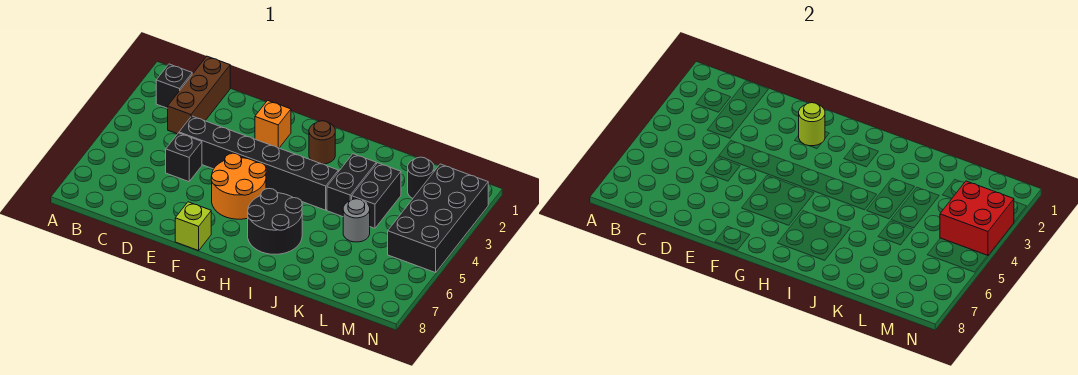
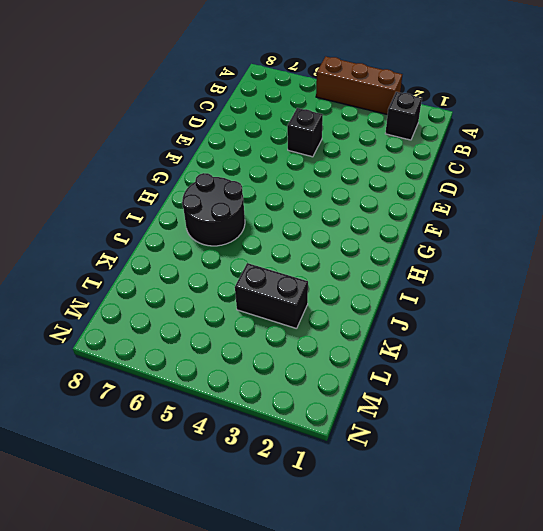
brown 1x3 brick [316,56,402,115] -> brown 1x3 brick moved to [168,56,230,134]
none -> black 1x6 brick [179,116,338,210]
none -> orange 1x1 brick [255,100,291,148]
none -> orange 2x2 round brick [211,153,266,219]

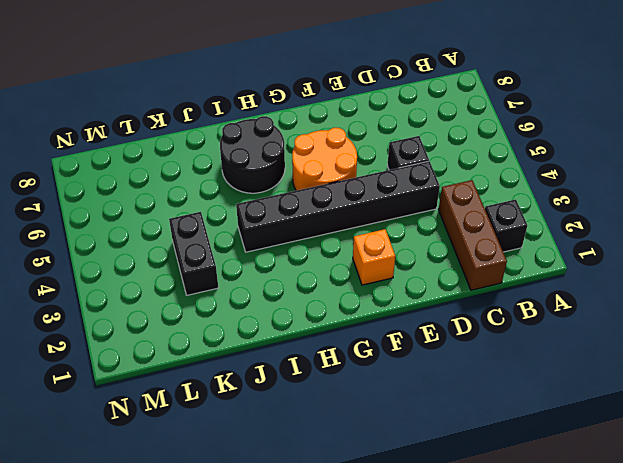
none -> lime 1x1 brick [175,202,211,251]
none -> brown 1x1 round brick [309,121,335,164]
none -> black 1x2 brick [327,154,376,217]

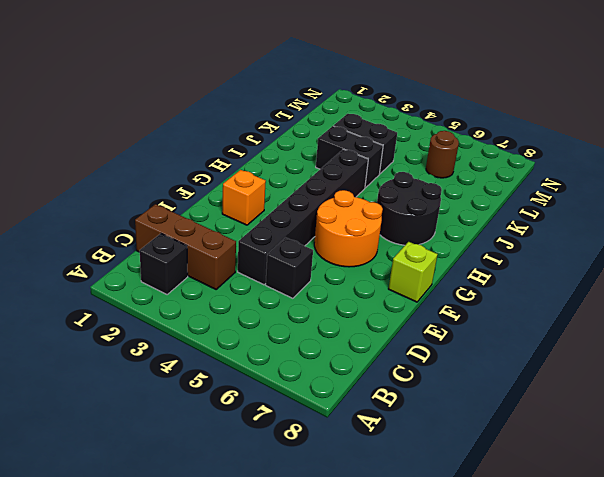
brown 1x1 round brick [426,131,459,178] -> brown 1x1 round brick moved to [309,121,335,164]
none -> grey 1x1 round brick [343,199,370,242]
none -> black 1x1 round brick [408,157,434,198]
none -> black 2x4 brick [388,164,488,273]

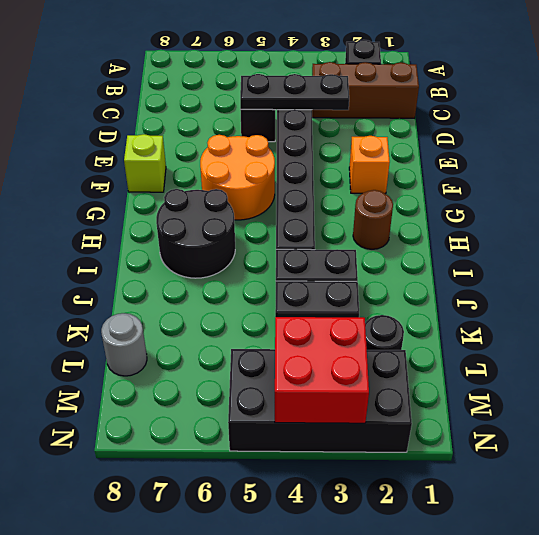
black 1x3 plate [240,74,349,110] -> none
grey 1x1 round brick [101,313,147,376] -> grey 1x1 round brick moved to [343,199,370,242]
none -> lime 1x1 round brick [799,103,825,146]

